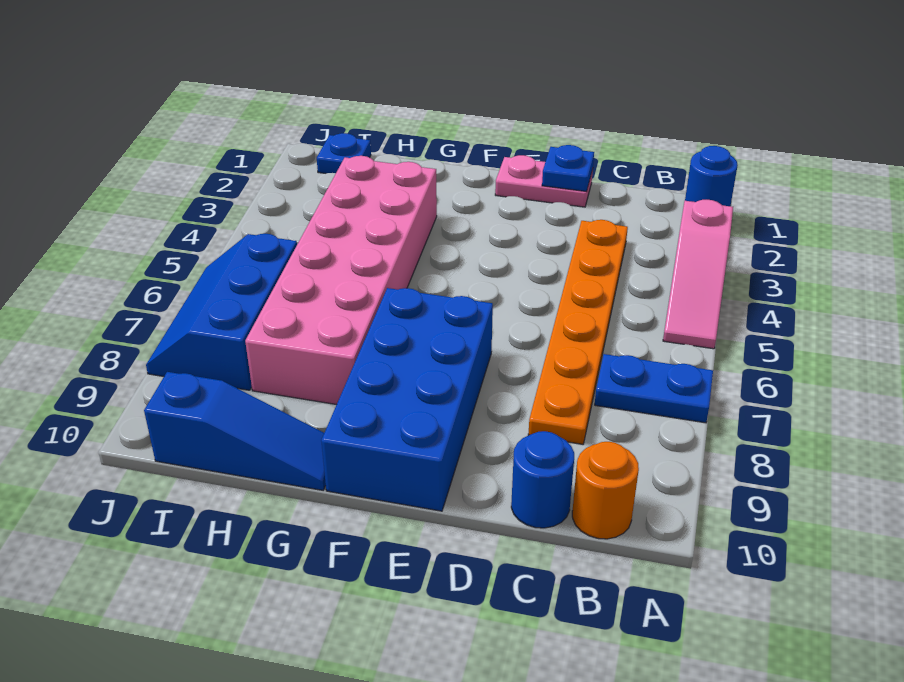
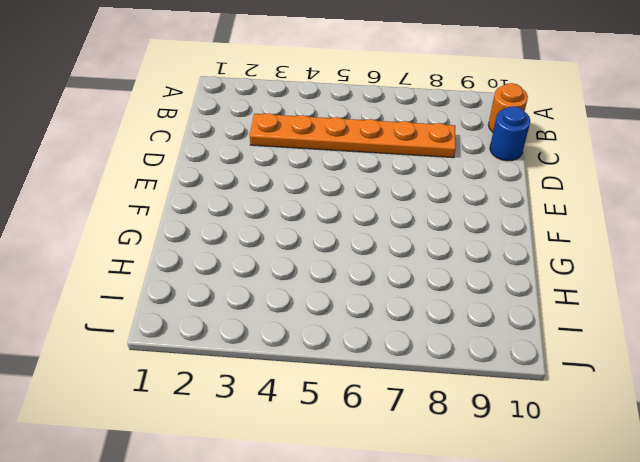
none -> blue 1x1 round brick [685,146,738,206]
none -> pink 1x3 slope [663,200,733,349]
none -> blue 1x2 plate [595,354,713,423]

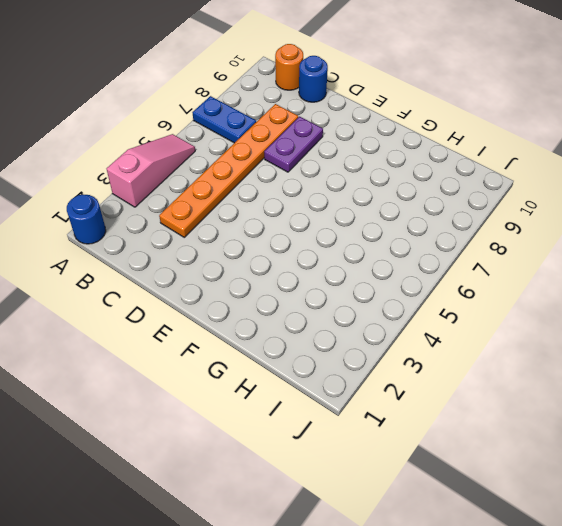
purple 1x2 plate [264,117,323,172] -> none
none -> pink 1x2 plate [495,155,593,207]
none -> blue 2x4 brick [321,288,493,511]
none -> pink 2x6 brick [245,156,437,405]

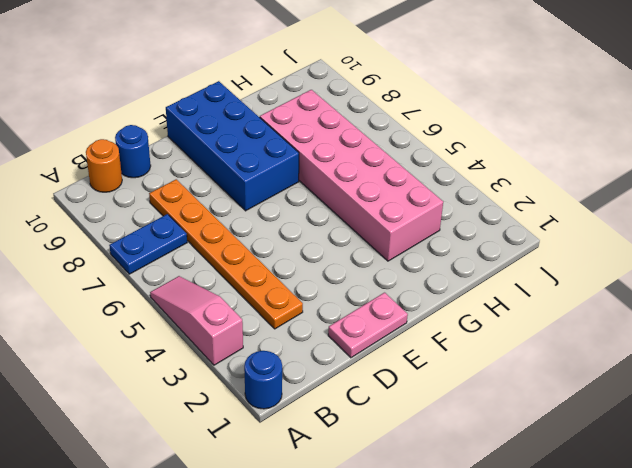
none -> blue 1x3 slope [144,372,326,490]
none -> blue 1x1 plate [317,133,371,174]
none -> blue 2x3 slope [146,234,297,390]

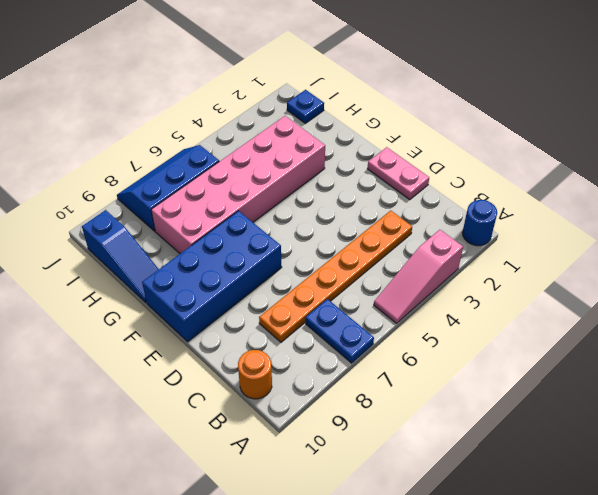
none -> blue 1x1 round brick [511,431,574,528]
none -> blue 1x1 plate [542,145,594,192]

